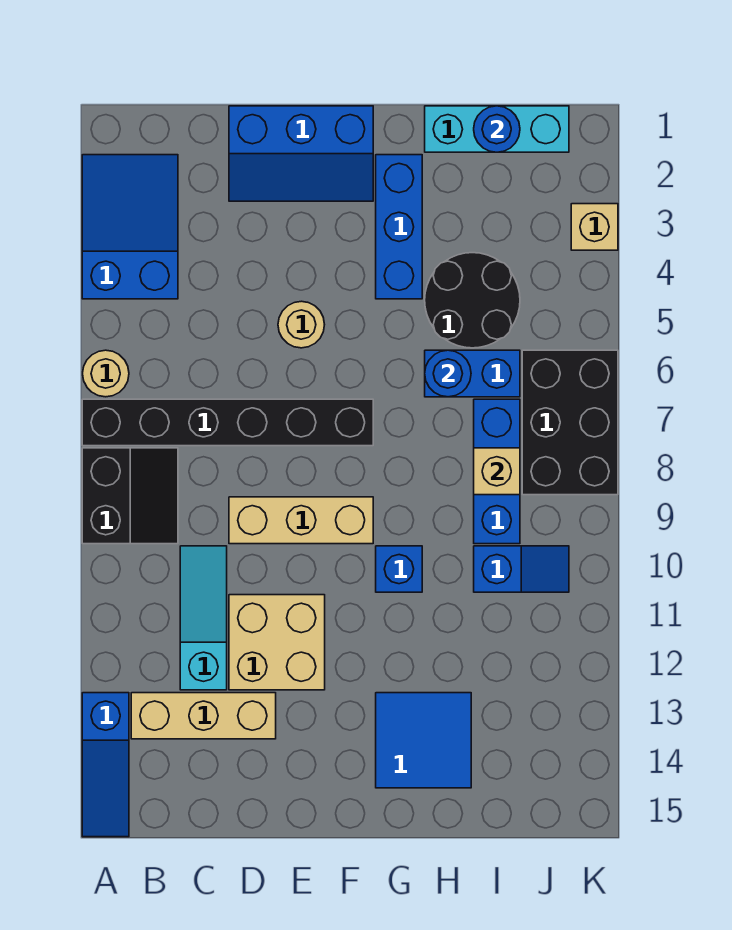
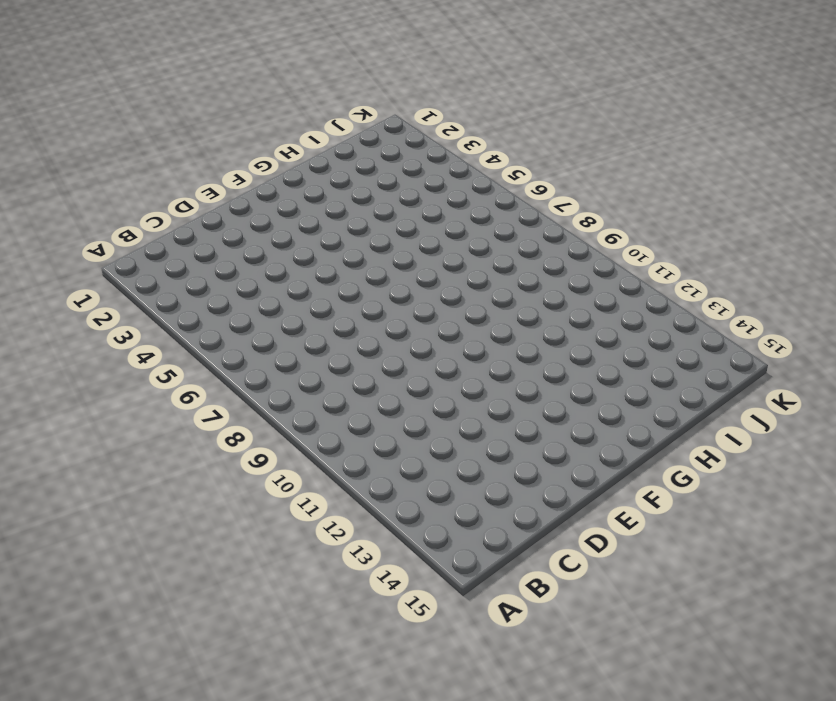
none -> blue 2x3 slope [82,155,178,299]
none -> tan 1x1 round brick [83,350,129,397]
none -> black 1x6 brick [82,399,373,446]

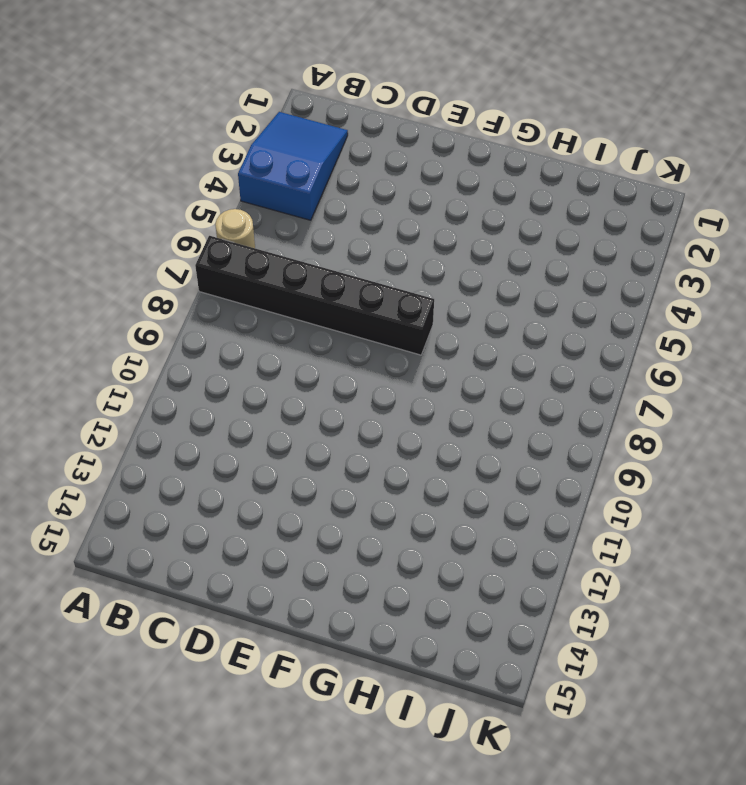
none -> black 2x2 slope [82,448,178,544]
none -> blue 1x3 slope [82,693,129,837]
none -> tan 1x3 brick [131,693,276,739]

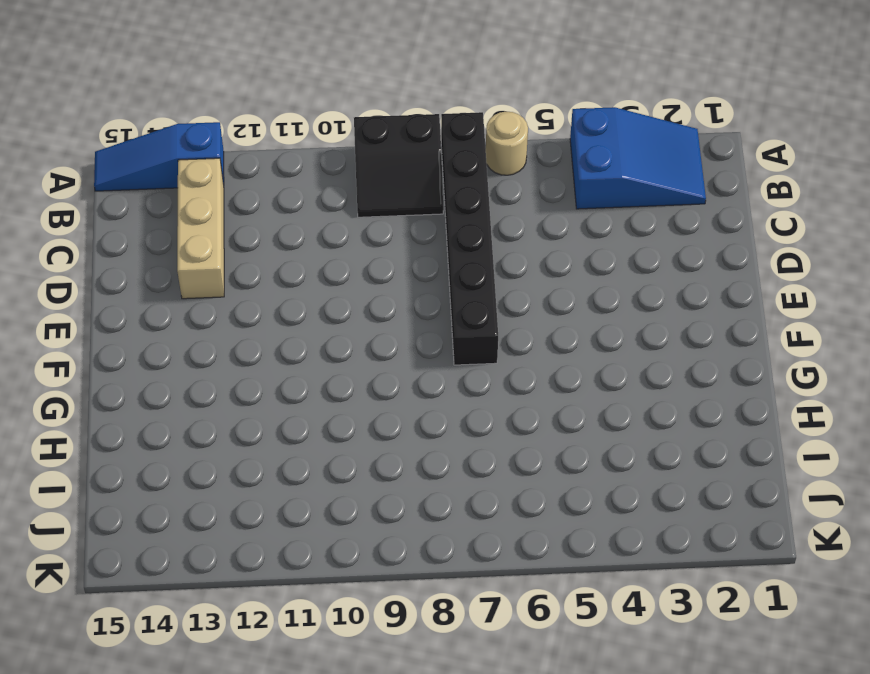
none -> cyan 1x3 slope [180,546,227,690]
none -> blue 2x3 slope [229,106,373,201]
none -> tan 1x3 brick [229,497,373,544]

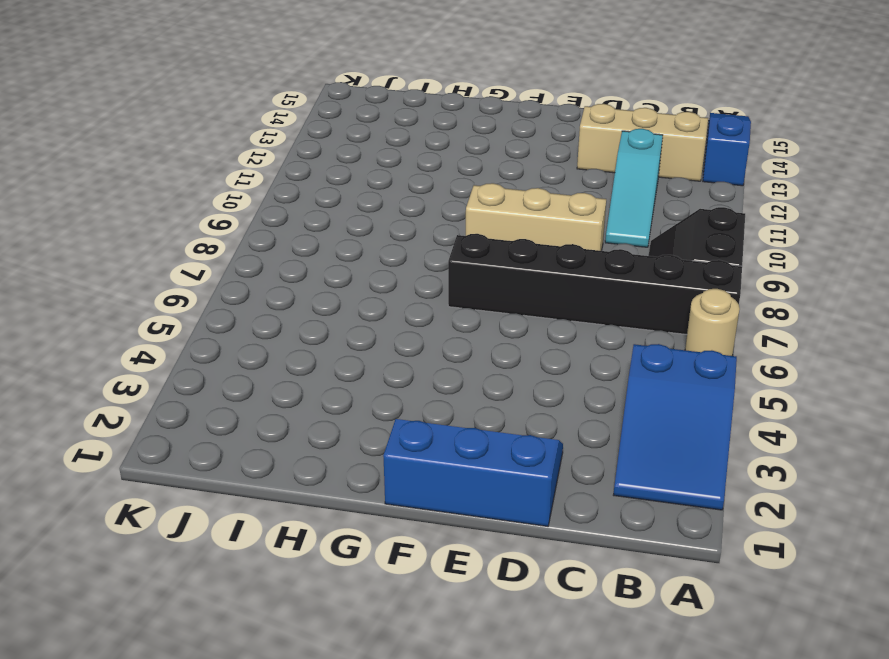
none -> tan 2x2 brick [229,595,325,690]
none -> tan 1x1 round brick [278,301,325,348]
none -> blue 1x3 brick [376,155,422,299]

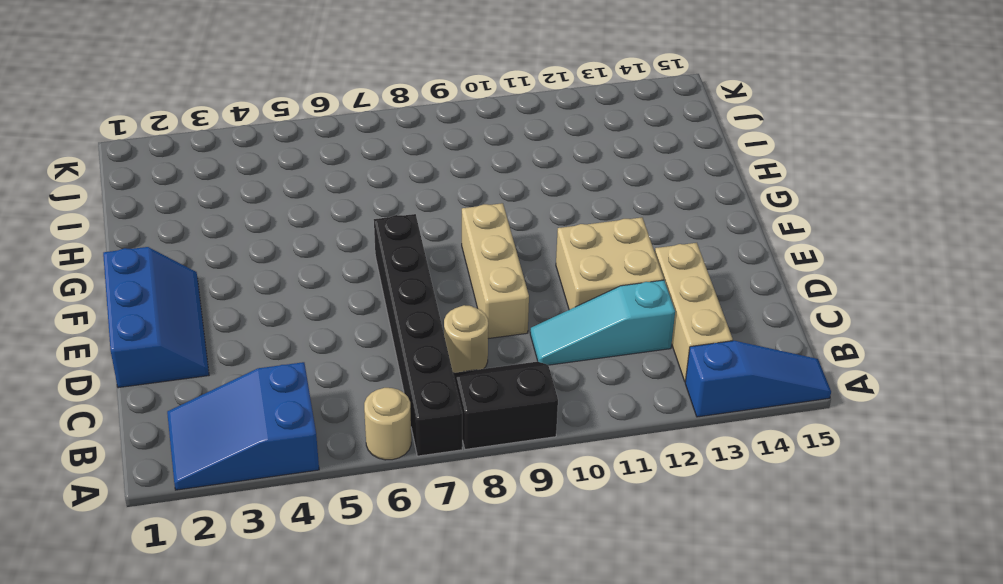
tan 1x1 round brick [444,305,488,373] -> tan 1x1 round brick moved to [278,301,325,348]
none -> blue 1x3 brick [376,155,422,299]
none -> blue 1x1 brick [376,546,422,592]
none -> blue 2x2 tile [376,693,471,788]

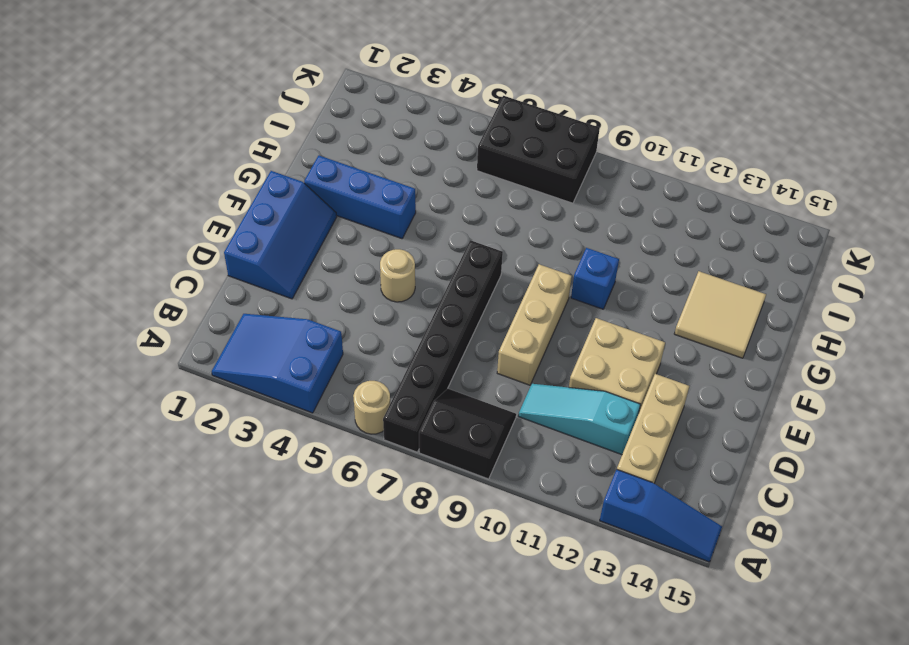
tan 2x2 tile [674,271,766,358] -> blue 2x2 tile [376,693,471,788]
none -> cyan 1x3 brick [425,106,569,152]
none -> black 2x2 round brick [425,253,520,348]
none -> blue 1x2 brick [425,350,520,397]

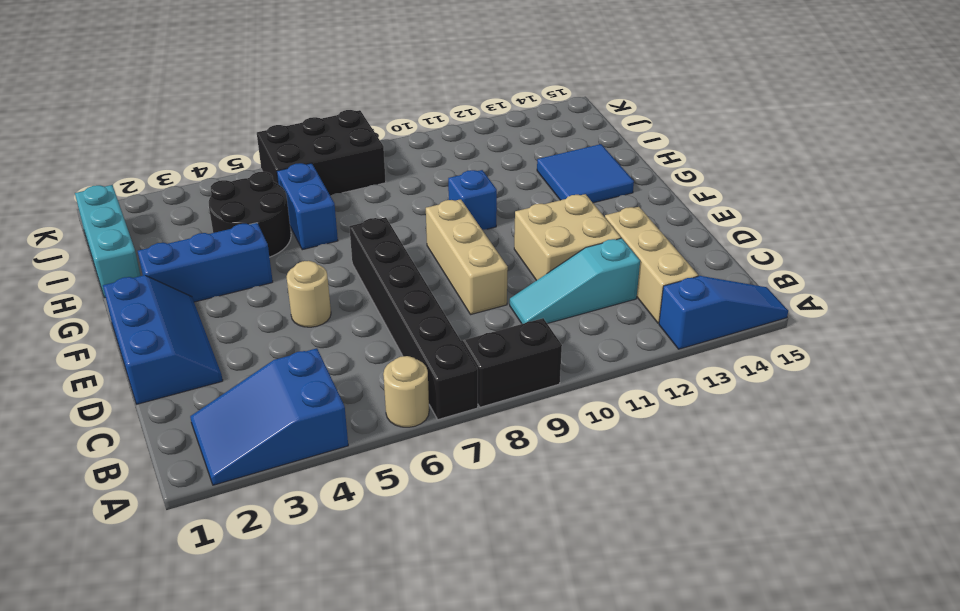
none -> blue 1x3 brick [474,399,520,544]
none -> blue 1x2 slope [474,546,569,592]
none -> tan 1x1 brick [571,204,618,250]

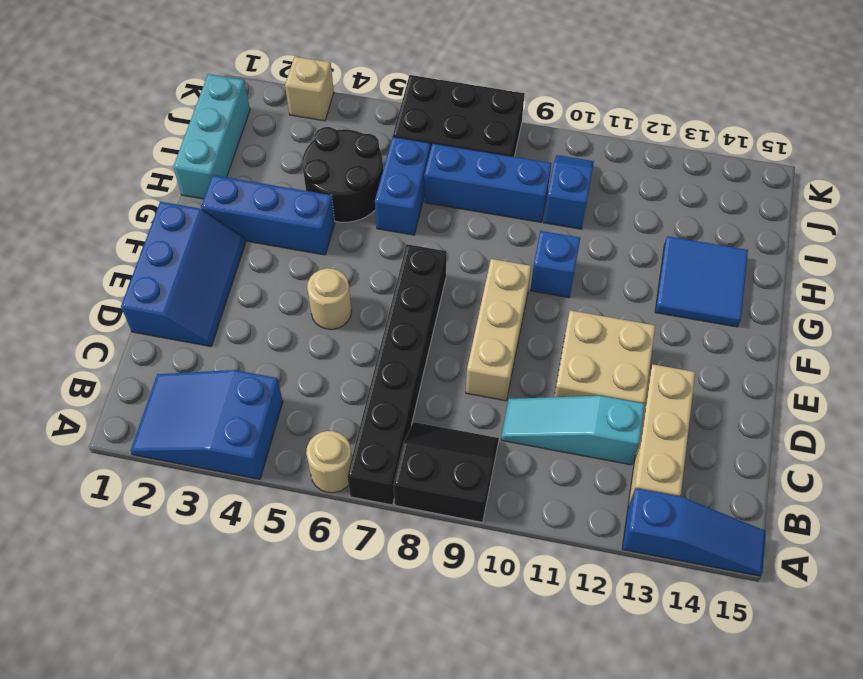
none -> blue 1x1 round brick [425,350,471,397]
none -> blue 1x1 round brick [474,106,520,152]
none -> tan 1x1 brick [474,448,520,495]

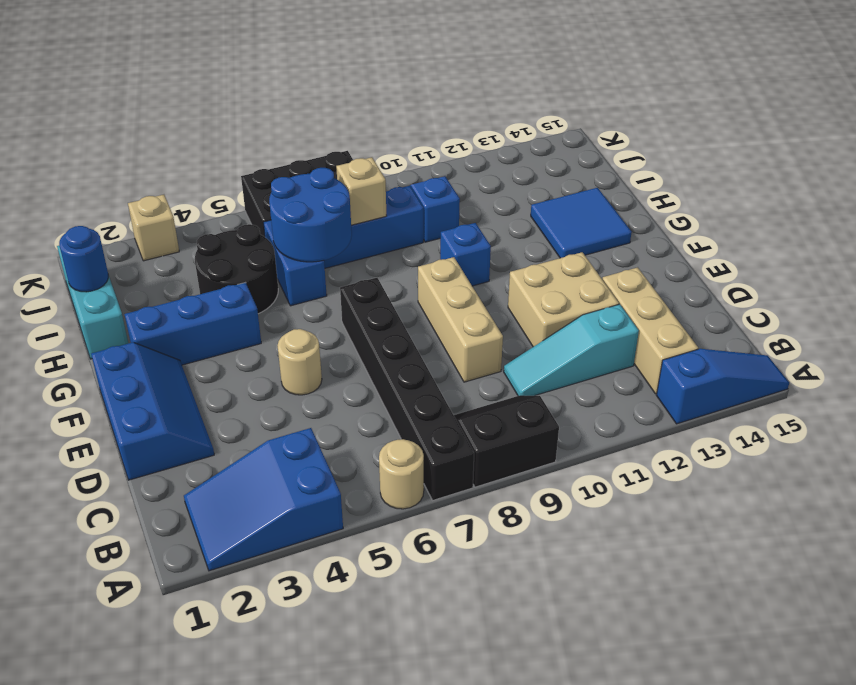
blue 2x2 round brick [269,168,352,262] -> blue 1x1 round brick [425,350,471,397]

